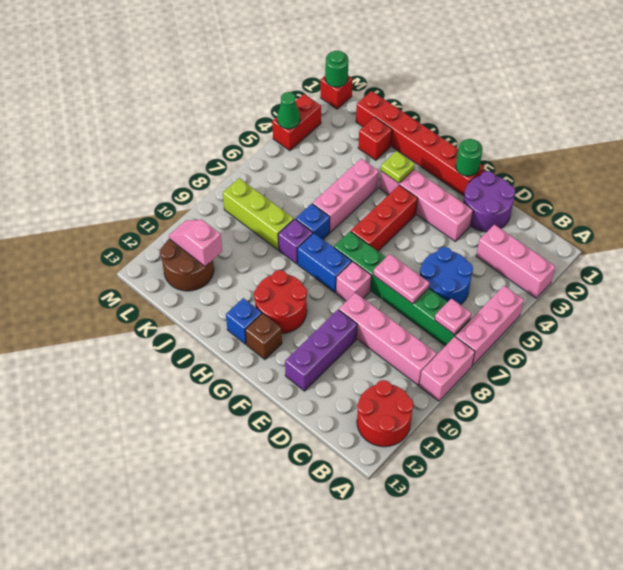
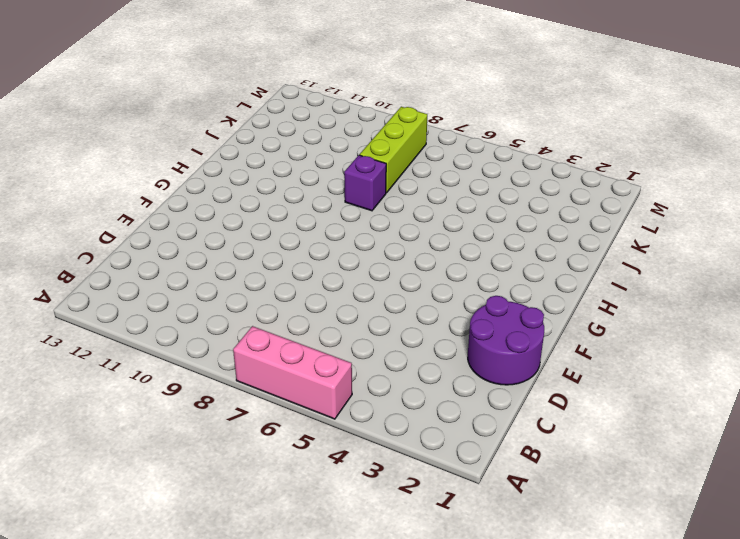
none -> pink 1x3 brick [476,225,555,298]
none -> pink 1x2 brick [419,337,475,401]
none -> red 2x2 round brick [357,380,413,447]
none -> green 1x6 brick [334,231,470,346]

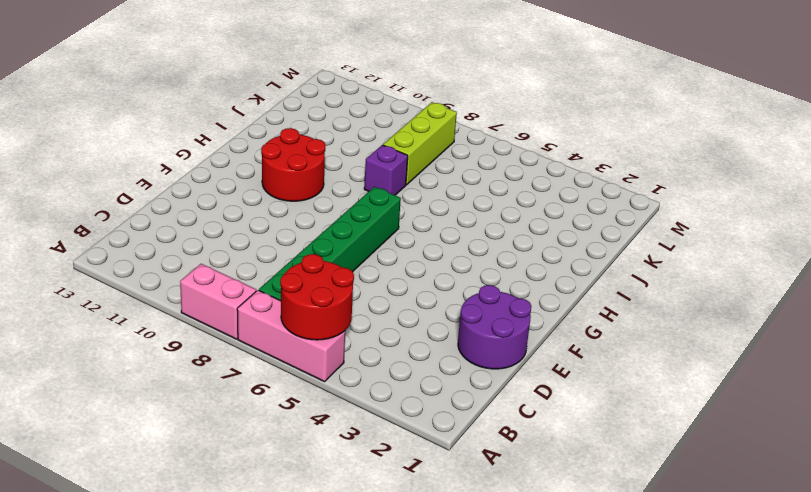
red 2x2 round brick [280,254,354,340] -> red 2x2 round brick moved to [357,380,413,447]
none -> pink 1x3 brick [476,225,555,298]
none -> pink 1x4 brick [339,293,437,385]
none -> blue 2x2 round brick [420,247,473,305]
none -> pink 1x4 brick [380,170,473,241]

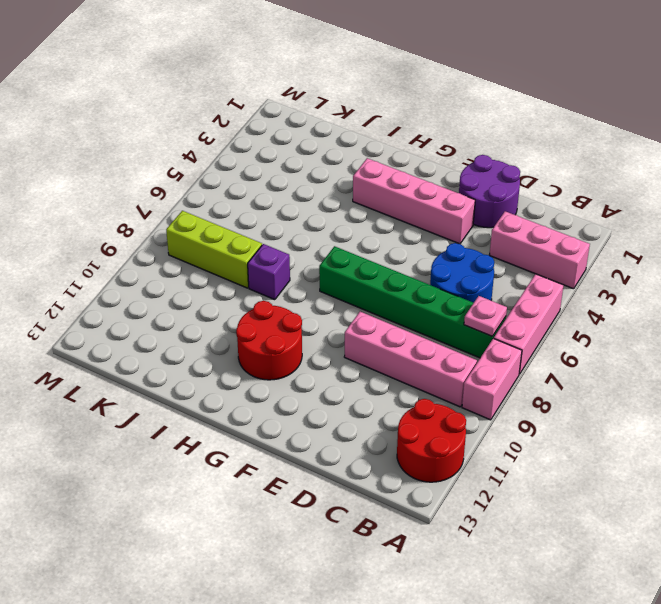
none -> purple 1x3 brick [285,310,357,391]
none -> red 1x6 brick [356,91,484,196]
none -> pink 1x1 brick [336,262,371,301]
none -> red 1x3 brick [351,185,418,251]

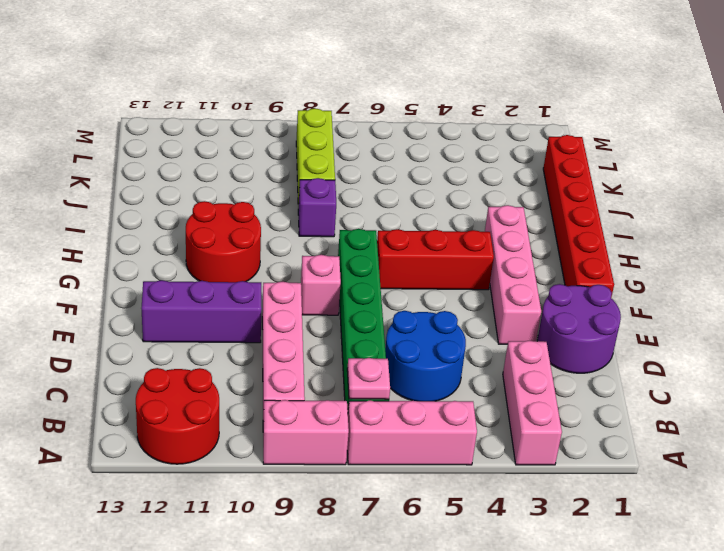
none -> blue 1x2 brick [297,233,352,292]
none -> brown 1x1 brick [245,313,282,360]
none -> blue 1x1 brick [226,298,262,344]
none -> pink 1x3 brick [313,159,379,233]

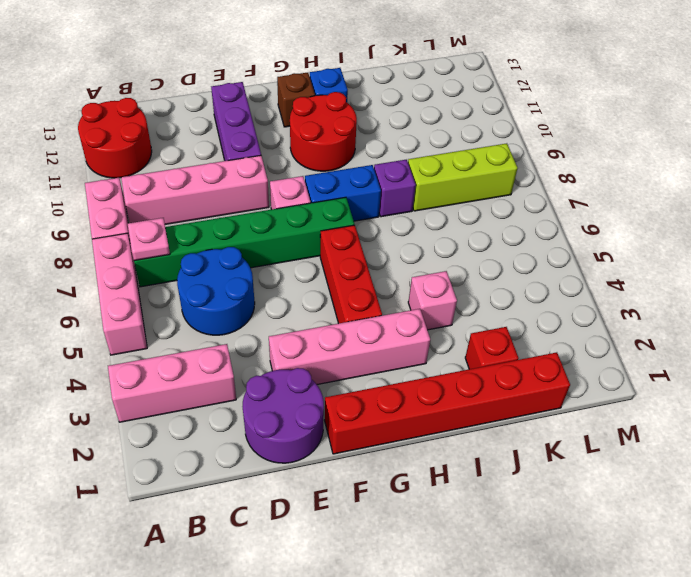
pink 1x1 brick [408,271,457,330] -> pink 1x3 brick [313,159,379,233]
none -> blue 1x1 brick [296,204,330,239]
none -> brown 2x2 round brick [160,239,214,291]
none -> red 1x1 brick [321,75,353,109]
none -> red 1x2 brick [272,94,321,151]

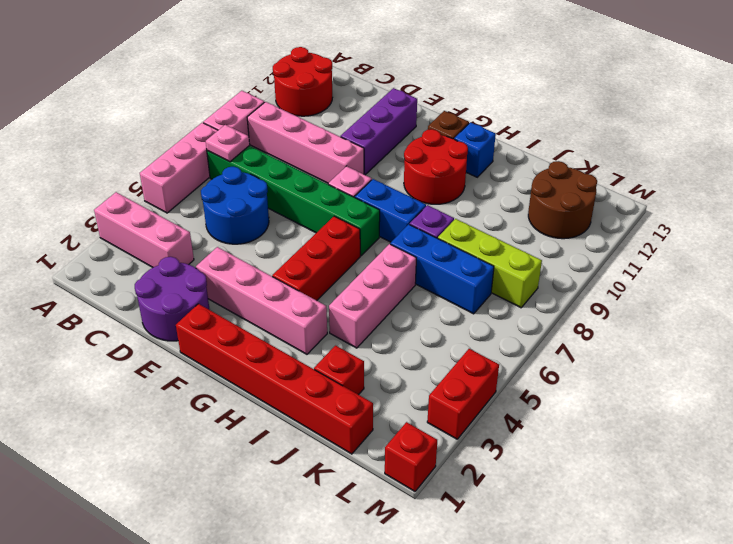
blue 1x3 brick [390,224,494,314] -> blue 1x1 brick [296,204,330,239]
none -> pink 1x2 plate [373,254,430,304]
none -> green 1x1 round brick [456,139,483,176]
none -> lime 1x1 plate [381,151,415,183]
none -> pink 1x2 slope [169,220,222,266]

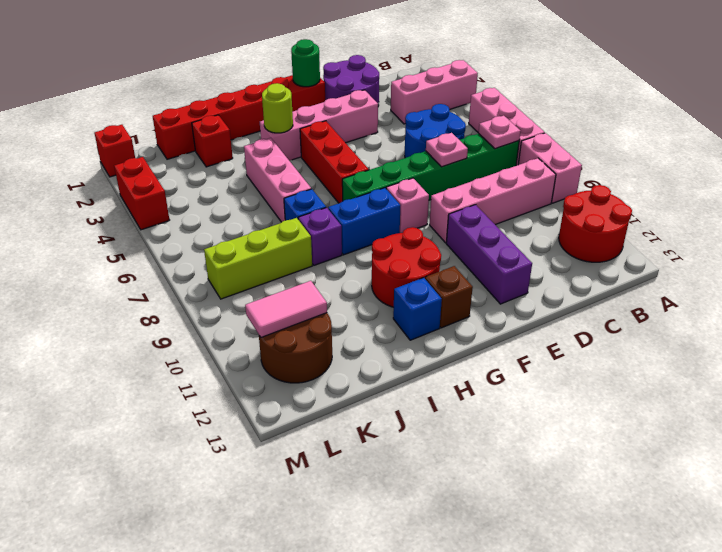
pink 1x1 plate [426,133,468,167] -> pink 1x2 plate [373,254,430,304]
lime 1x1 round brick [262,83,293,133] -> lime 1x1 plate [381,151,415,183]
pink 1x2 tile [245,281,327,337] -> pink 1x2 slope [169,220,222,266]
none -> green 1x1 round brick [325,51,349,87]
none -> green 1x1 cone [277,92,300,129]

